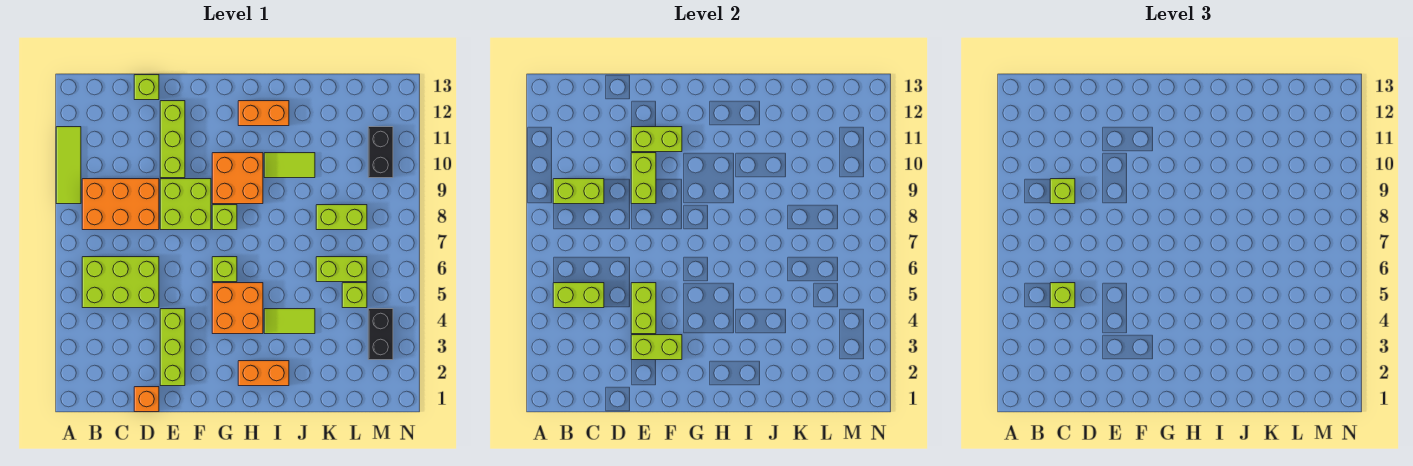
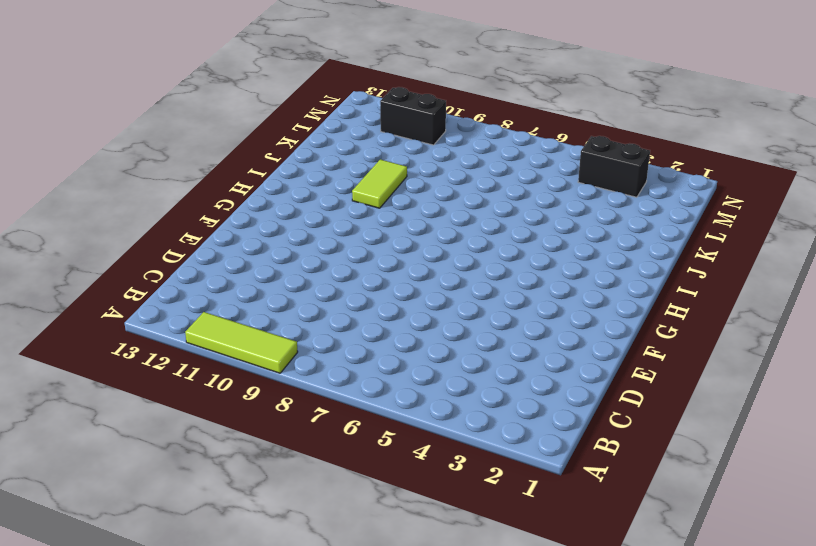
none -> lime 2x3 brick [82,257,159,308]
none -> orange 2x3 brick [82,179,159,230]
none -> orange 1x1 brick [134,387,159,412]

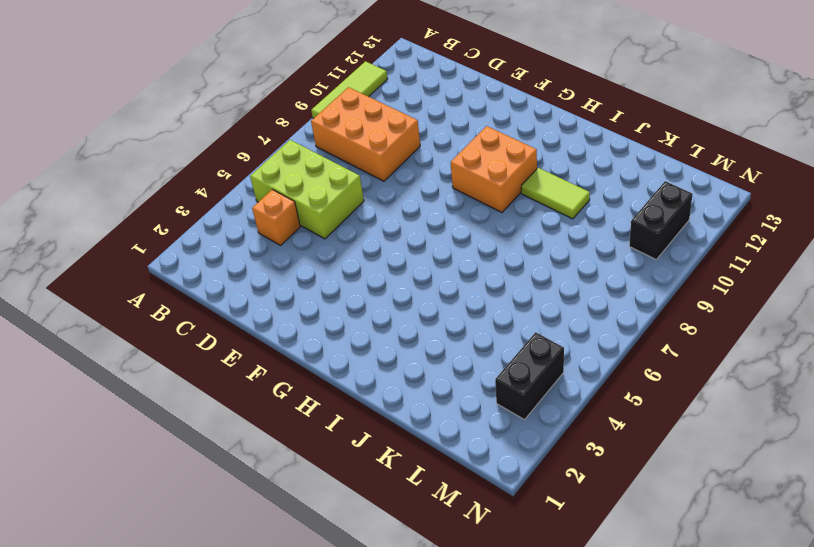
orange 1x1 brick [252,189,300,245] -> orange 1x1 brick moved to [134,387,159,412]
none -> lime 1x1 brick [134,75,159,100]
none -> lime 1x3 brick [160,309,185,386]
none -> lime 2x2 brick [160,179,211,230]

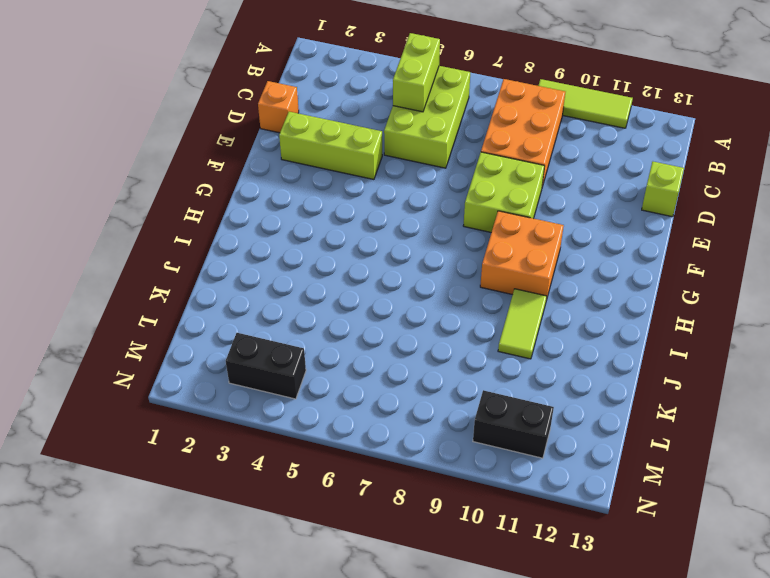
none -> lime 1x3 brick [160,101,185,178]
none -> orange 2x2 brick [212,283,263,334]
none -> lime 1x1 brick [212,257,237,282]

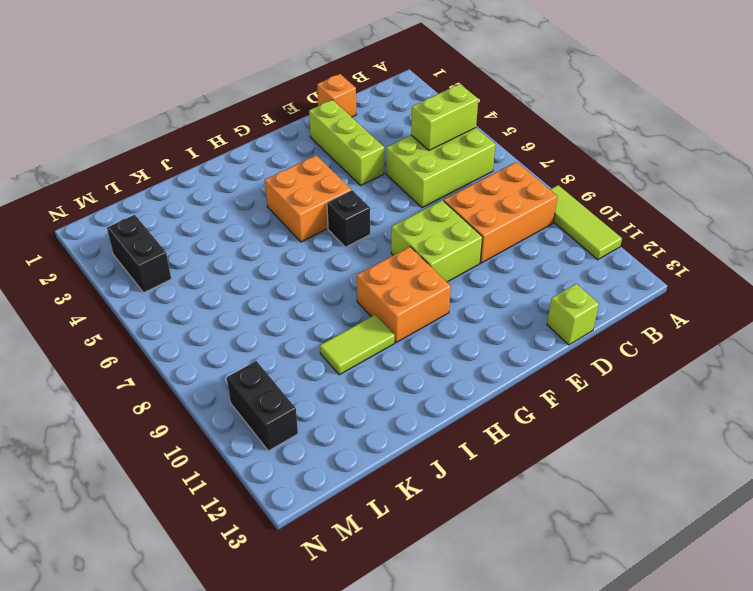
black 1x1 brick [327,190,370,247] -> lime 1x1 brick [212,257,237,282]
none -> lime 1x3 brick [160,101,185,178]
none -> lime 1x1 brick [212,205,237,230]
none -> orange 1x2 brick [238,361,289,386]

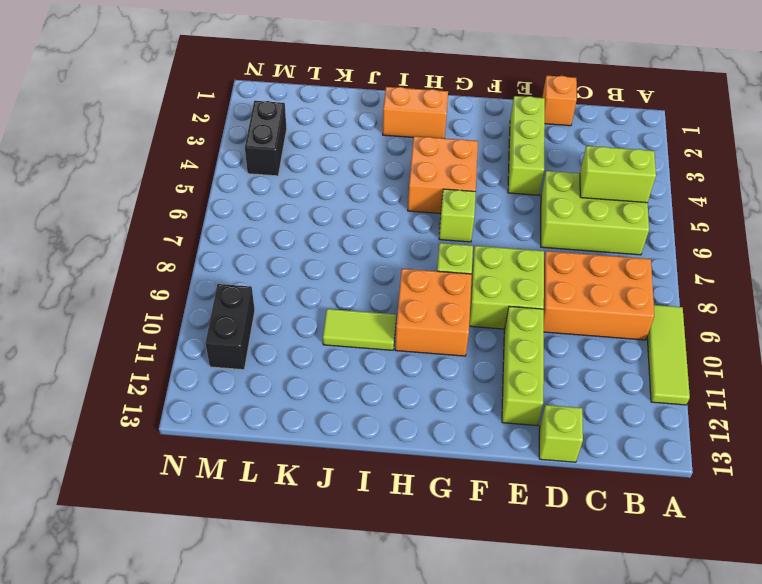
none -> orange 1x2 brick [238,101,289,126]
none -> lime 1x2 tile [264,309,315,334]
none -> lime 1x2 brick [316,257,367,282]

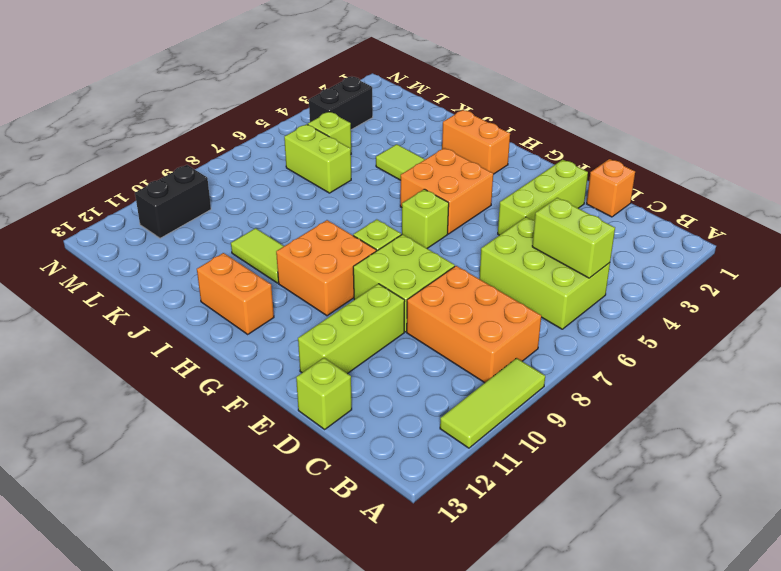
none -> lime 1x2 brick [316,205,367,230]
none -> lime 1x2 brick [553,179,604,204]
none -> lime 1x2 brick [631,335,682,360]

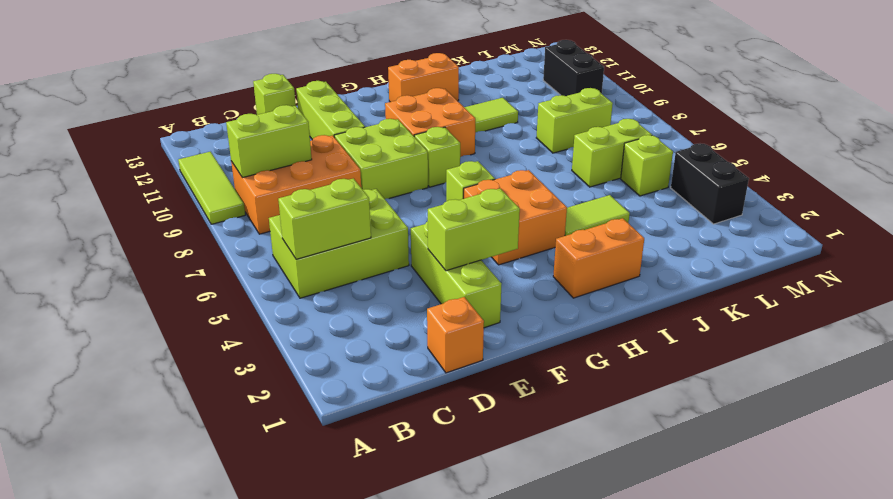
none -> lime 1x2 brick [631,283,656,334]
none -> lime 1x2 brick [631,153,656,204]
none -> lime 1x2 brick [631,127,682,152]

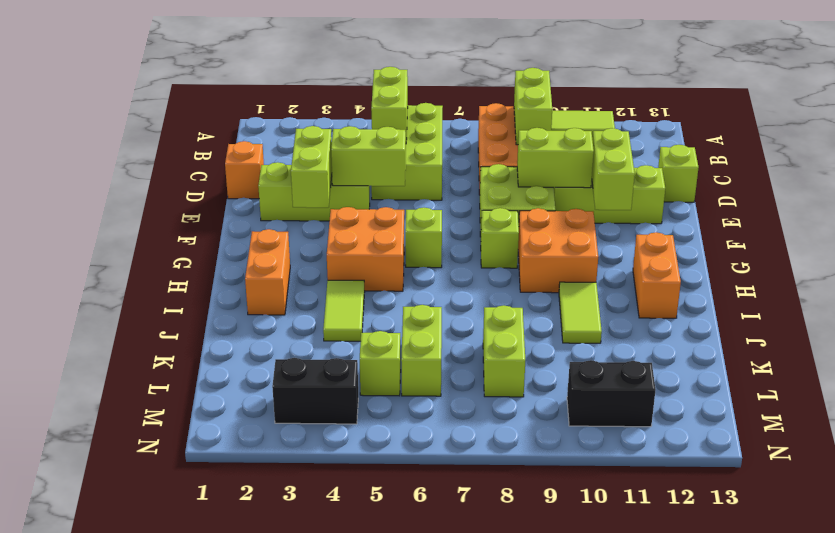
none -> lime 1x1 brick [1050,283,1075,308]
none -> lime 1x1 brick [1050,179,1075,204]

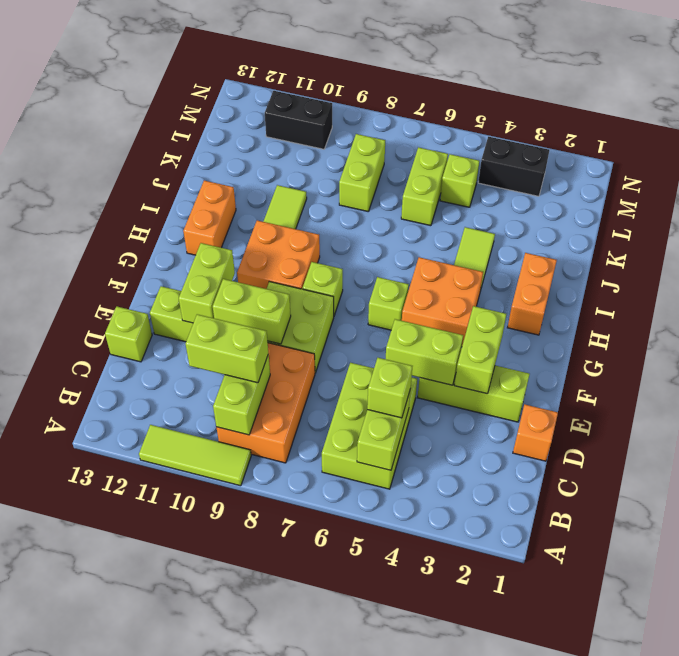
lime 1x2 brick [186,314,268,383] -> lime 1x1 brick [1050,179,1075,204]

